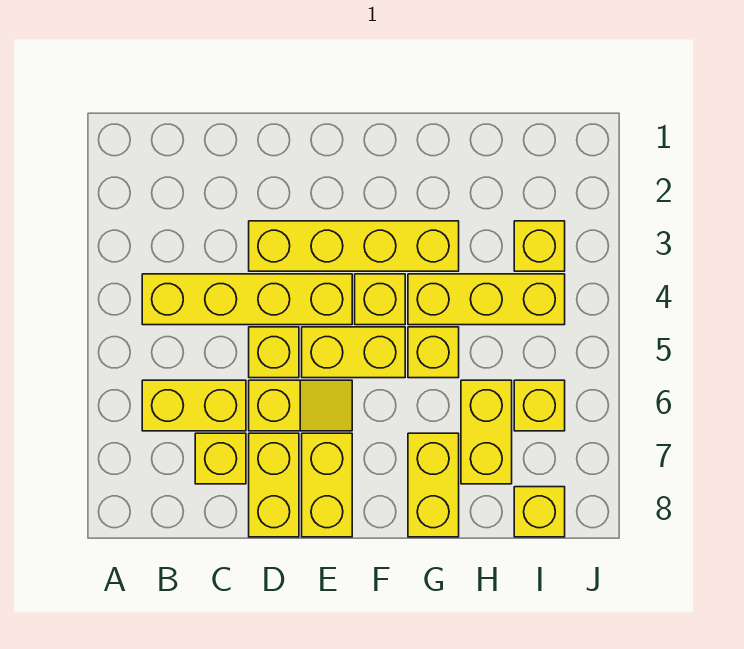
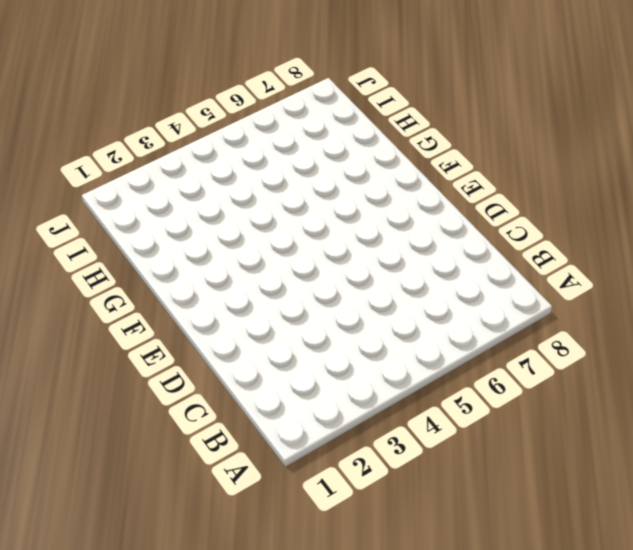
none -> yellow 1x4 brick [142,274,352,325]
none -> yellow 1x2 brick [142,380,246,431]
none -> yellow 1x1 brick [195,433,246,484]

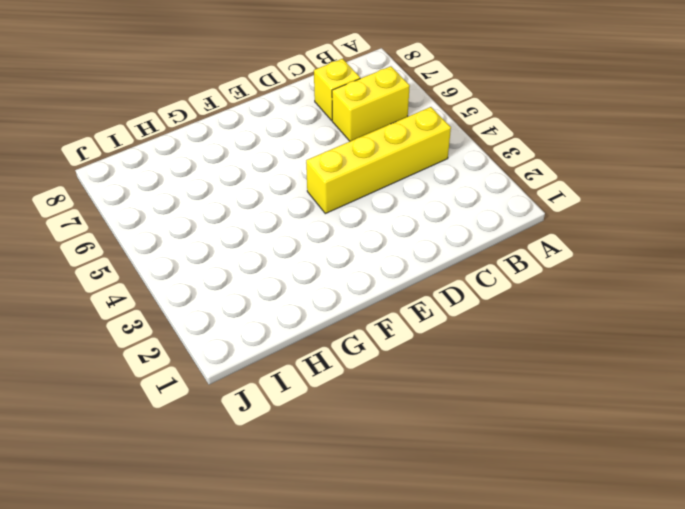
none -> yellow 1x4 brick [249,221,459,271]
none -> yellow 1x1 brick [249,327,299,378]
none -> yellow 1x2 slope [249,380,352,431]

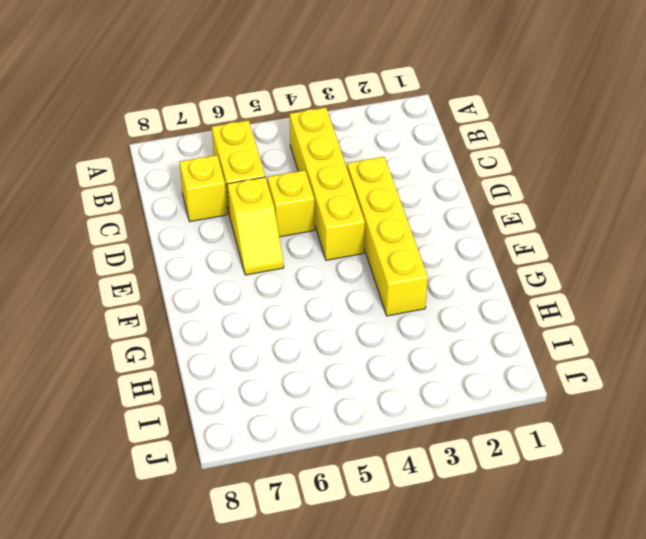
none -> yellow 1x2 brick [249,433,299,537]
none -> yellow 1x2 brick [302,327,405,378]
none -> yellow 1x2 brick [302,433,352,537]

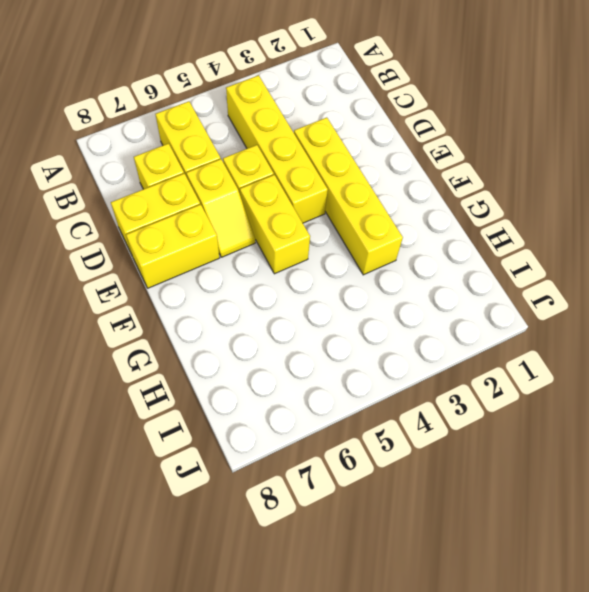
none -> yellow 1x1 brick [355,274,405,325]
none -> yellow 1x3 brick [408,274,565,325]
none -> yellow 1x1 brick [408,327,459,378]

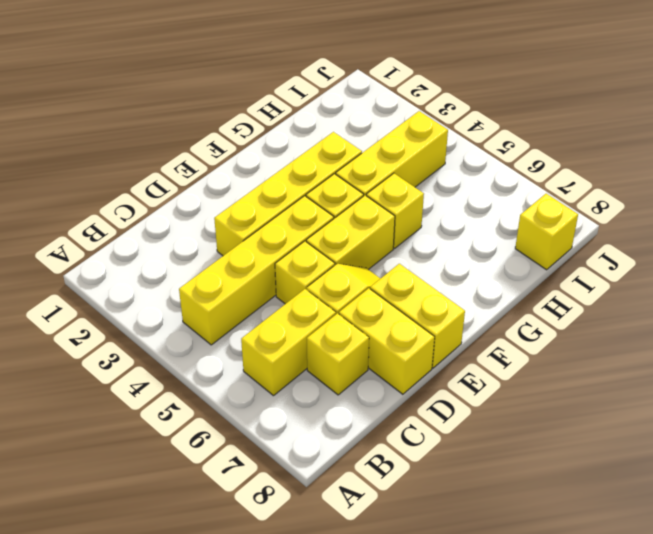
none -> yellow 1x2 brick [408,433,459,537]
none -> yellow 1x2 brick [461,380,512,484]
none -> yellow 1x1 brick [514,221,565,271]

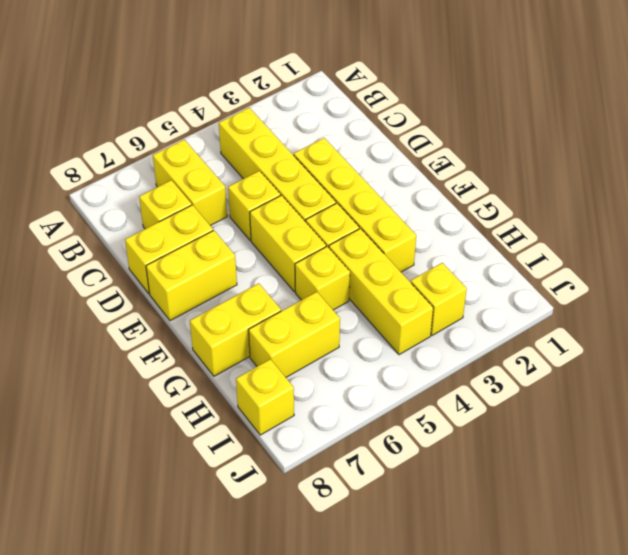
none -> yellow 1x2 slope [249,380,352,431]
none -> yellow 1x1 brick [514,380,565,431]

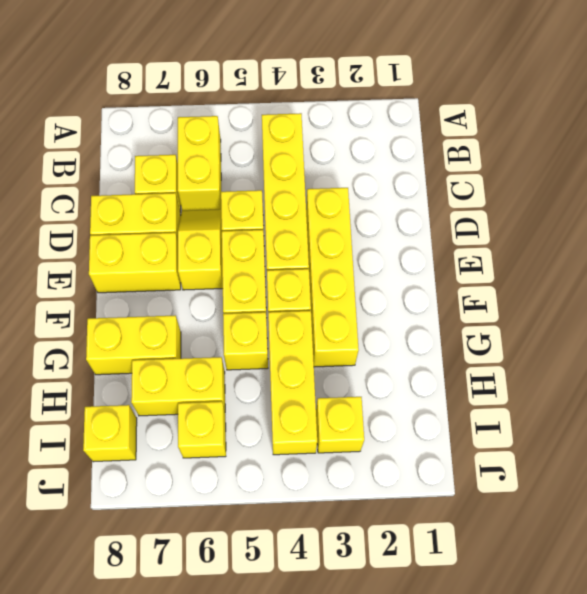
yellow 1x2 slope [178,209,223,290] -> yellow 1x2 slope turned to [249,380,352,431]

